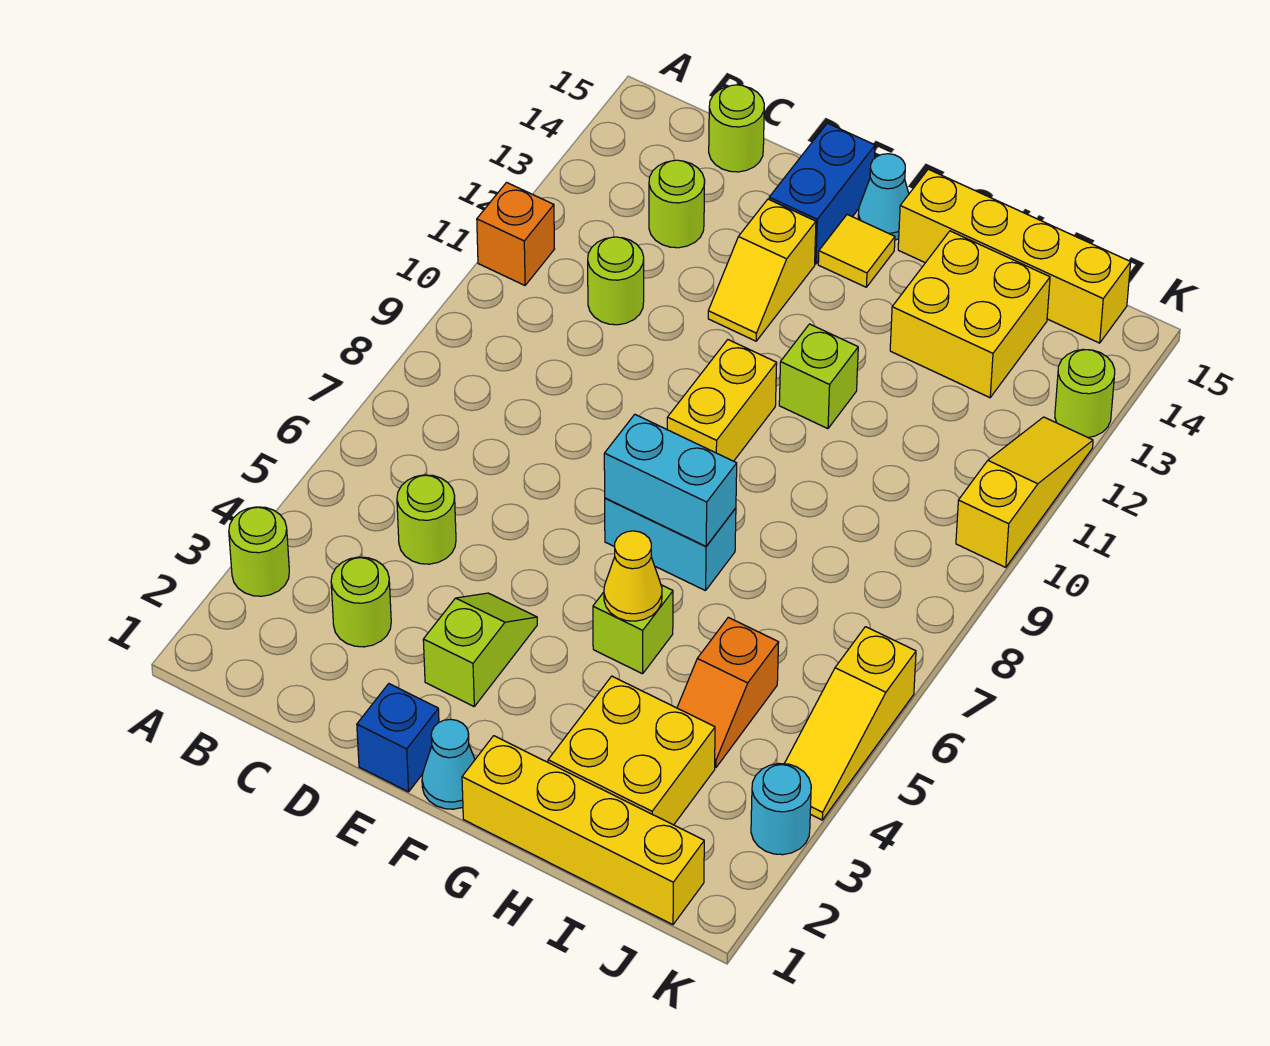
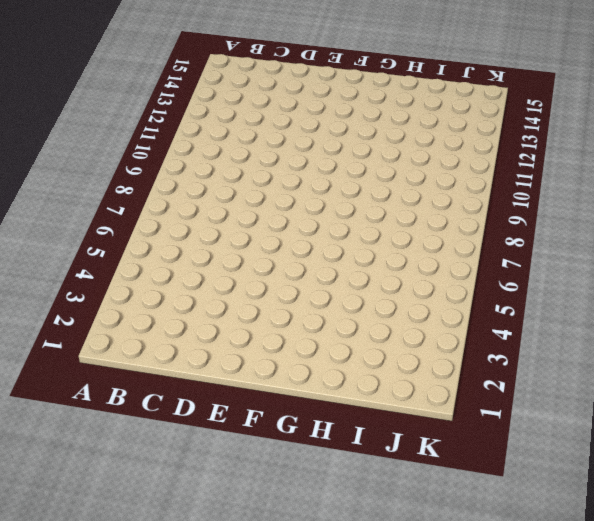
none -> lime 1x1 round brick [229,507,289,596]
none -> orange 1x1 brick [477,182,554,285]
none -> lime 1x1 round brick [331,557,391,647]

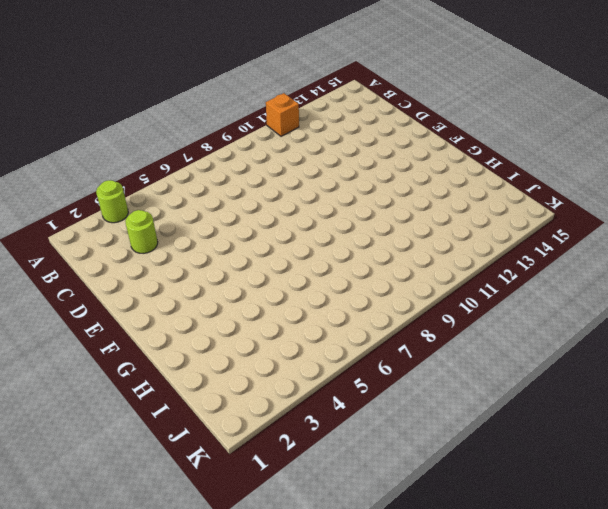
none -> lime 1x1 round brick [397,475,456,564]
none -> lime 1x1 round brick [588,237,644,325]
none -> lime 1x1 round brick [649,160,705,248]

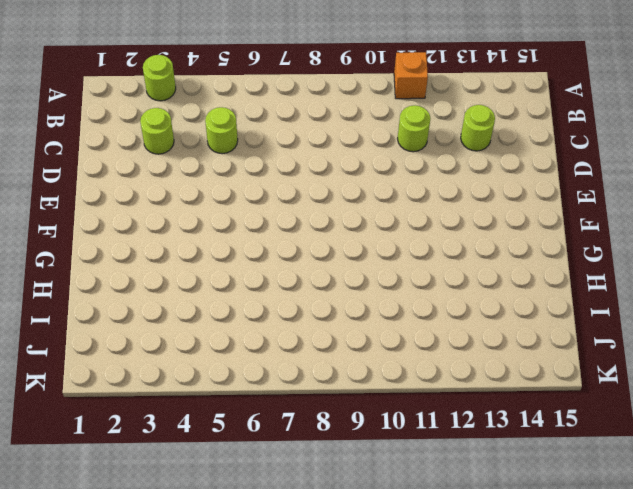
none -> lime 1x1 round brick [709,85,764,172]
none -> blue 1x1 brick [357,684,439,792]
none -> lime 1x2 slope [423,593,537,706]

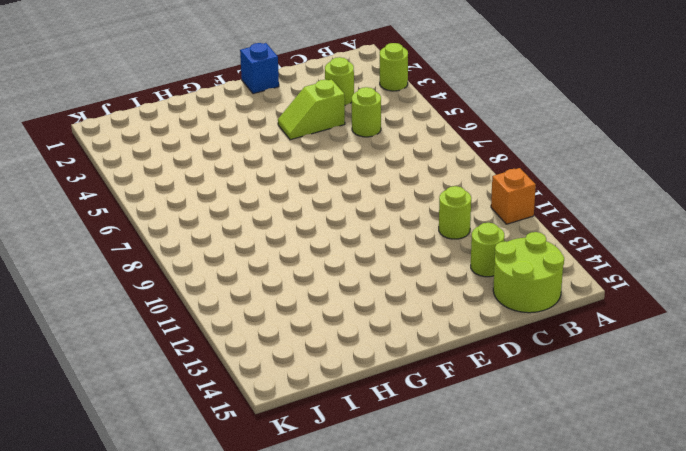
lime 2x2 round brick [493,232,564,313] -> lime 1x1 round brick [709,85,764,172]
lime 1x2 slope [278,80,345,140] -> lime 1x2 slope turned to [423,593,537,706]
none -> yellow 1x2 slope [708,199,816,341]
none -> blue 1x2 brick [769,123,875,264]
none -> cyan 1x1 cone [422,719,475,809]

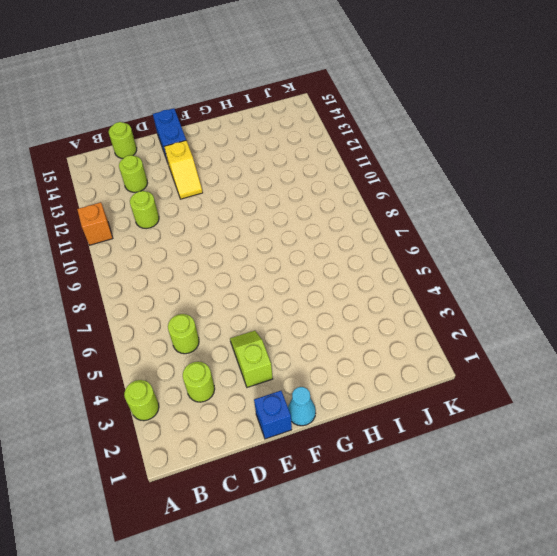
none -> cyan 1x2 brick [605,498,736,591]
none -> yellow 1x2 brick [667,340,777,461]
none -> yellow 1x1 tile [818,215,895,287]

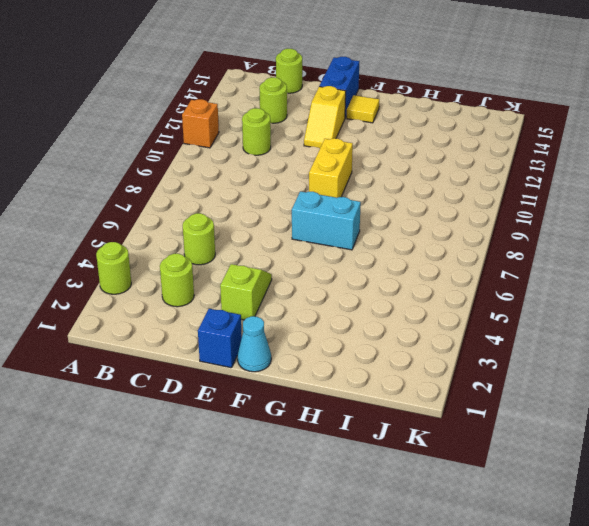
none -> cyan 1x1 cone [858,154,909,240]
none -> yellow 1x4 brick [462,736,704,925]
none -> lime 1x1 brick [593,585,673,674]

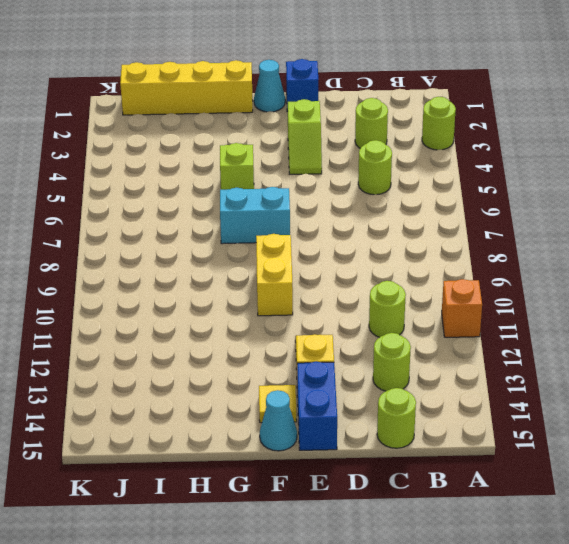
none -> lime 1x1 brick [779,324,858,429]
none -> yellow 1x4 brick [898,169,1131,343]
none -> yellow 2x2 brick [548,676,715,825]

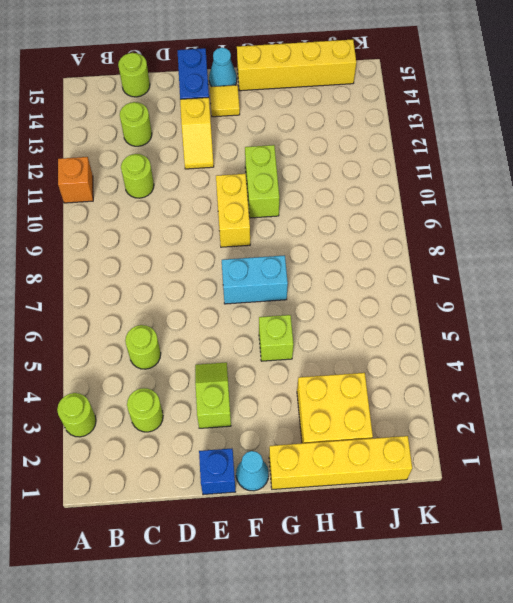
lime 1x2 brick [245,145,279,218] -> lime 1x1 brick [779,324,858,429]
none -> yellow 2x2 brick [890,231,1050,398]
none -> orange 1x2 slope [677,617,779,768]
none -> cyan 1x1 round brick [751,764,811,855]

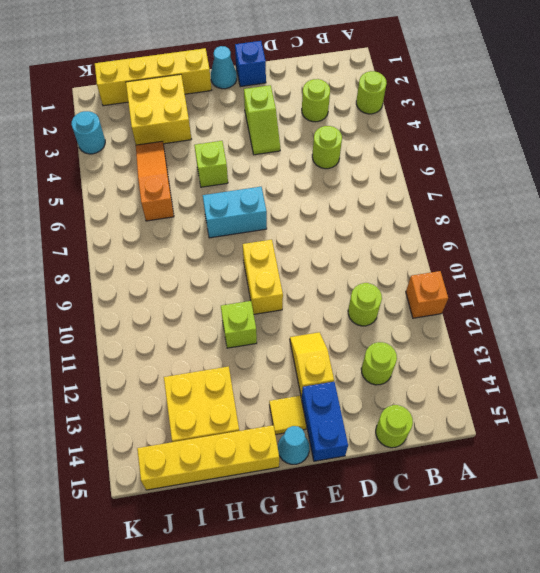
orange 1x3 slope [136,141,174,221] -> orange 1x2 slope [677,617,779,768]
none -> yellow 1x3 slope [784,627,916,820]
none -> yellow 1x3 slope [956,417,1093,567]
none -> lime 1x1 round brick [1055,349,1115,437]

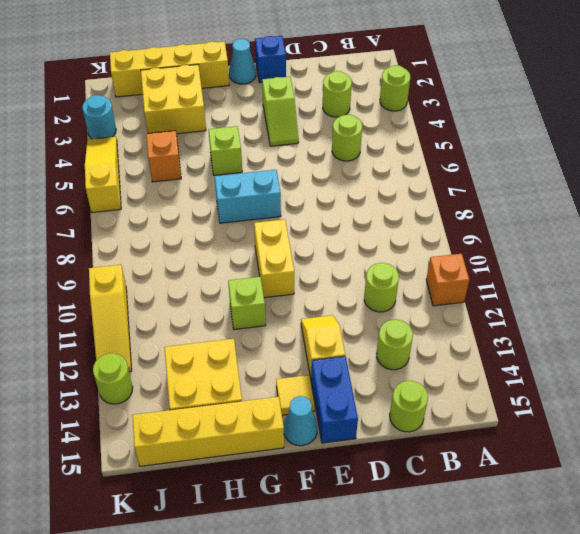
none -> cyan 1x2 brick [604,415,737,546]
none -> yellow 1x1 cone [604,531,662,621]

